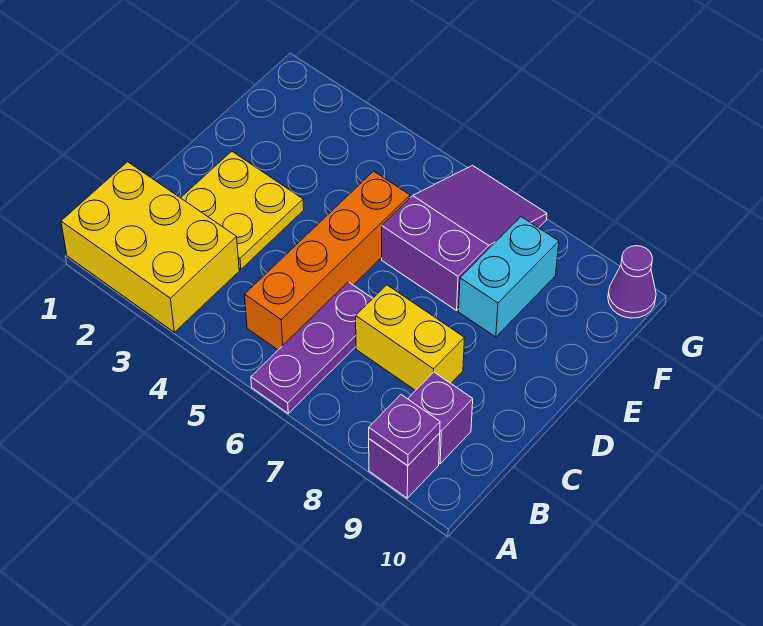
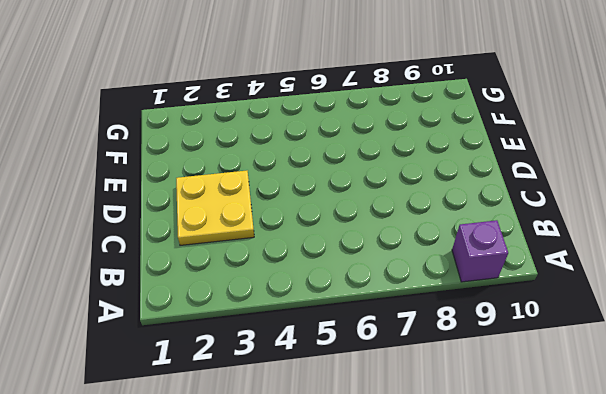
none -> yellow 2x3 brick [61,162,239,332]
none -> purple 1x3 plate [251,282,373,413]

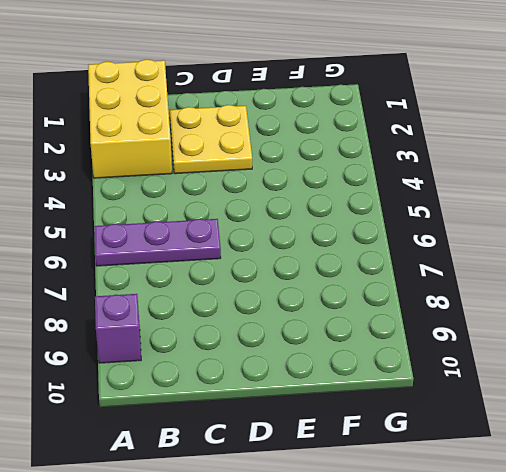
none -> orange 1x4 brick [245,171,410,350]
none -> purple 1x1 brick [408,372,473,464]

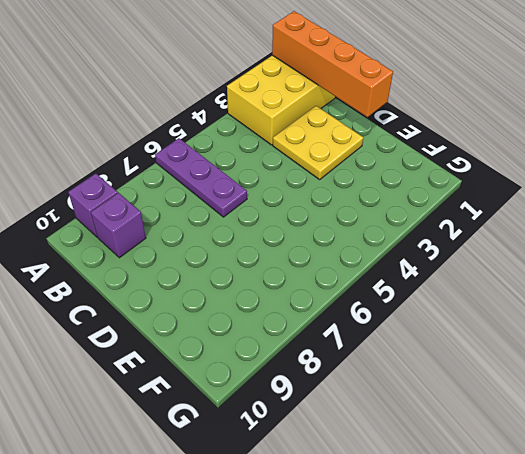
orange 1x4 brick [272,11,393,117] -> orange 1x4 brick moved to [245,171,410,350]
none -> yellow 1x2 brick [356,285,464,391]
none -> purple 2x3 slope [382,165,547,311]

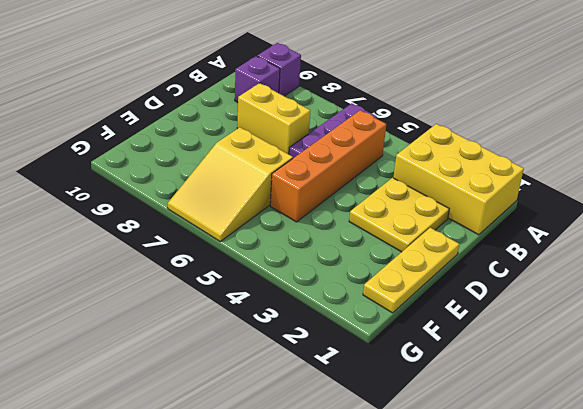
yellow 1x3 plate [363,228,459,313] -> none
yellow 2x3 slope [168,127,293,241] -> purple 2x3 slope [382,165,547,311]
none -> cyan 1x2 brick [459,217,559,337]
none -> purple 1x1 cone [608,246,656,318]

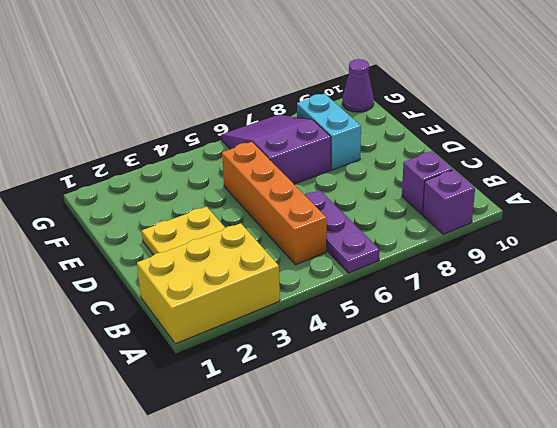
none -> yellow 1x2 brick [356,285,464,391]
none -> purple 1x1 plate [369,395,440,466]

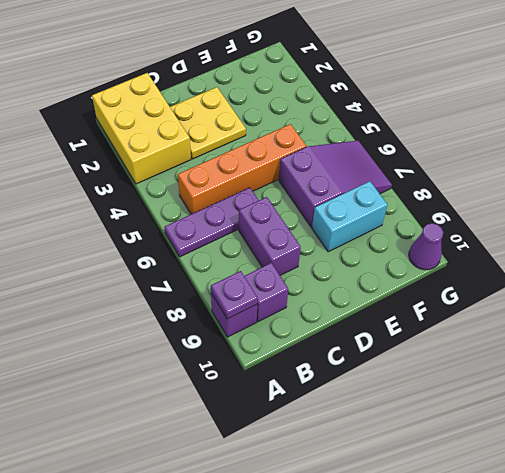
purple 1x2 brick [239,197,301,275] -> yellow 1x2 brick [356,285,464,391]

